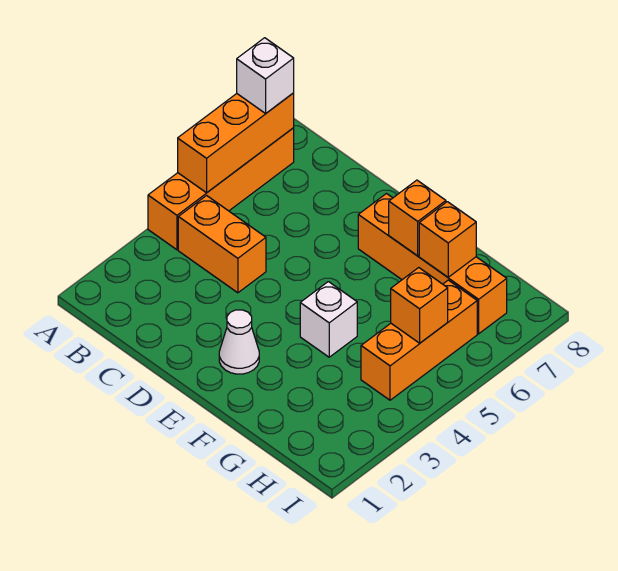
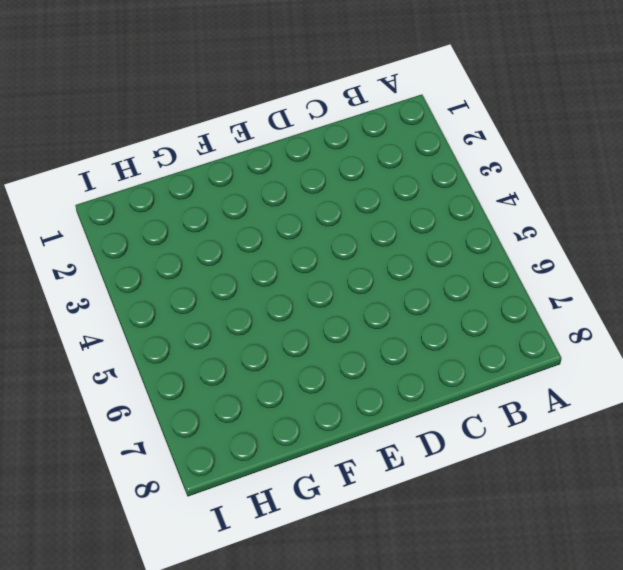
none -> orange 1x4 brick [148,128,294,250]
none -> orange 1x2 brick [178,196,266,293]

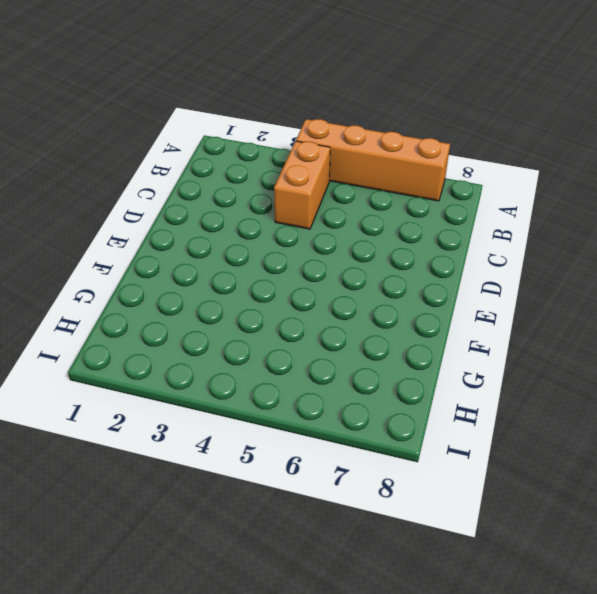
none -> white 1x1 cone [219,310,259,374]
none -> orange 1x4 brick [358,194,507,334]

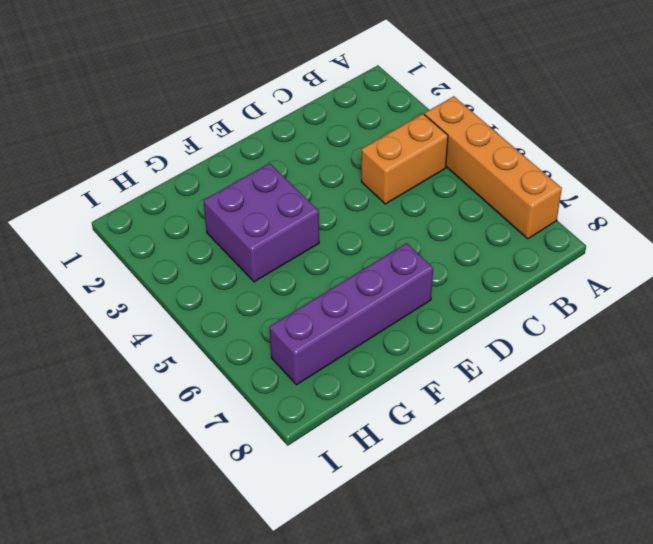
purple 1x4 brick [270,243,433,385] -> orange 1x4 brick [358,194,507,334]
purple 2x2 brick [204,163,319,282] -> white 1x1 brick [300,282,357,357]
none -> white 1x1 cone [219,310,259,374]
none -> orange 1x3 brick [361,280,477,400]

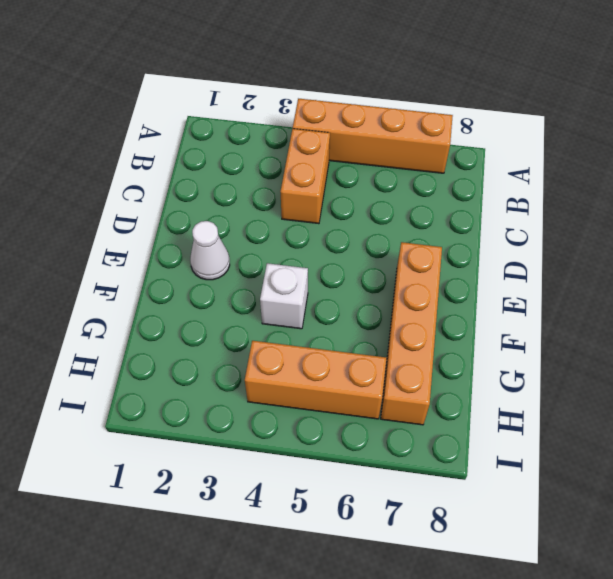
none -> orange 1x3 brick [178,93,294,193]
none -> orange 1x1 brick [389,180,446,256]

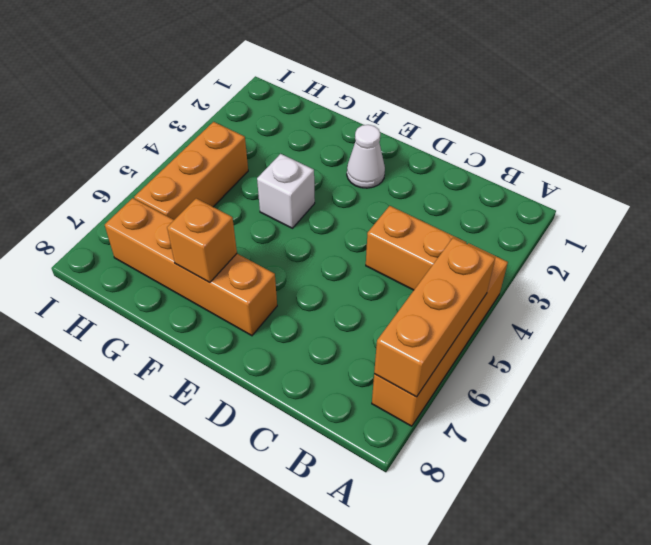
none -> orange 1x1 brick [419,202,476,277]
none -> orange 1x1 brick [391,268,448,343]

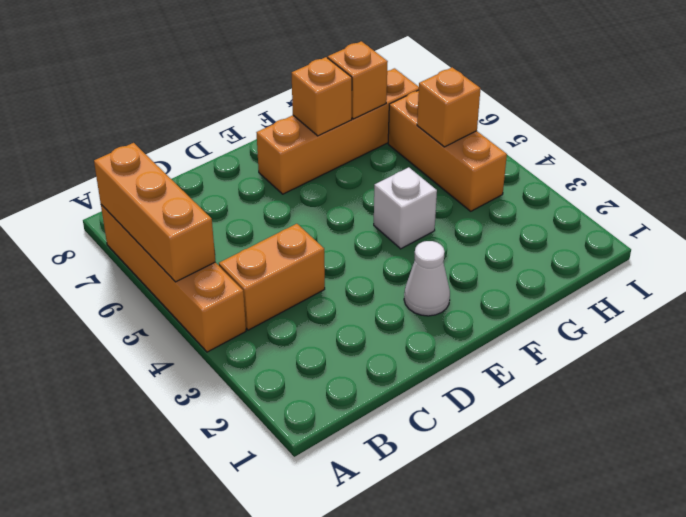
none -> white 1x1 brick [237,38,294,113]

